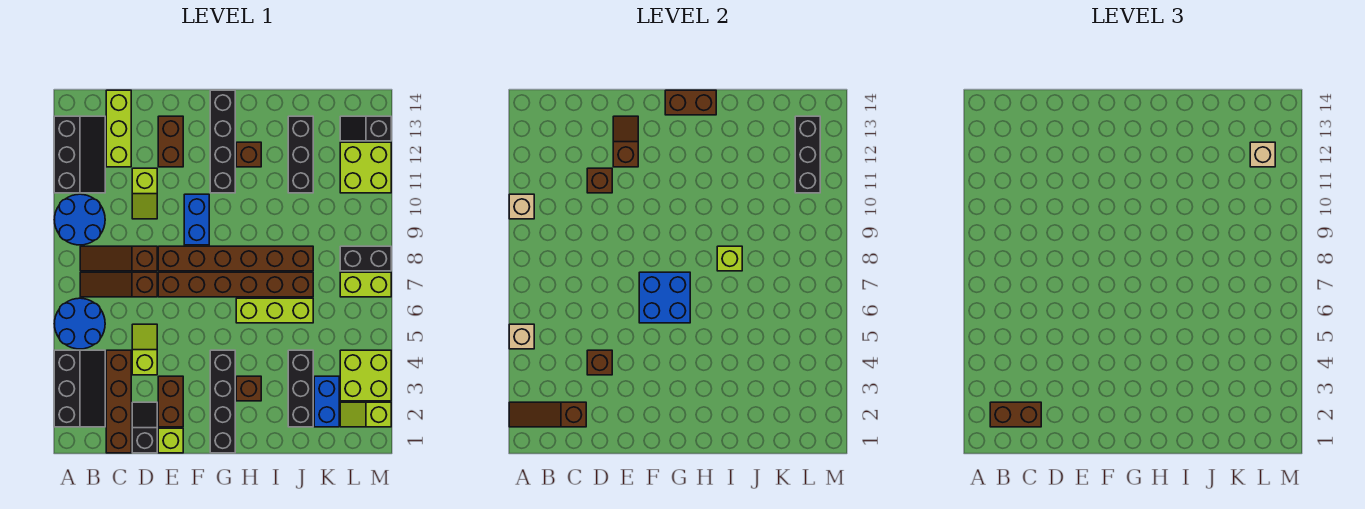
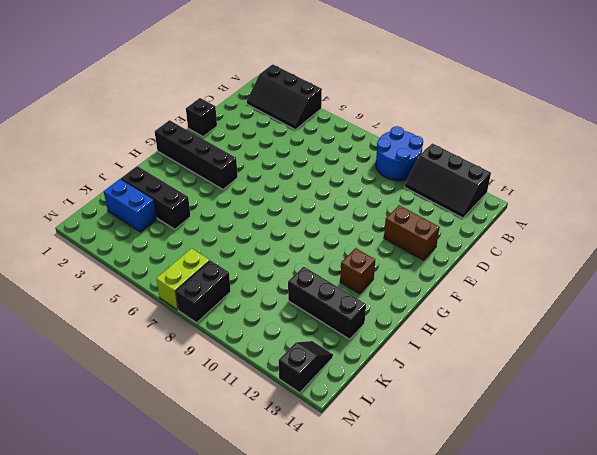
black 1x1 brick [186,98,217,137] -> lime 1x1 brick [158,428,183,453]
none -> blue 2x2 round brick [54,298,105,349]
none -> brown 1x3 slope [80,272,157,297]
none -> brown 1x3 slope [80,246,157,271]
none -> brown 1x4 brick [106,350,131,453]

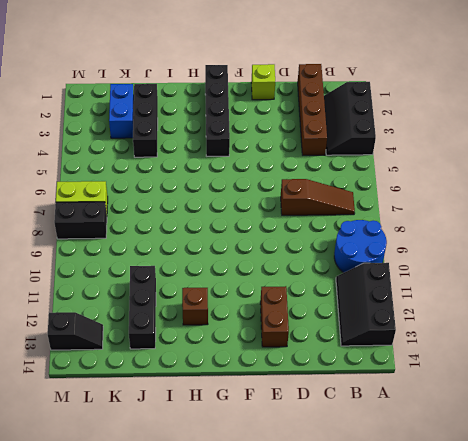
none -> blue 2x2 round brick [54,298,105,349]
none -> brown 1x3 slope [80,246,157,271]
none -> lime 1x3 brick [106,90,131,167]
none -> black 1x2 slope [132,402,157,453]

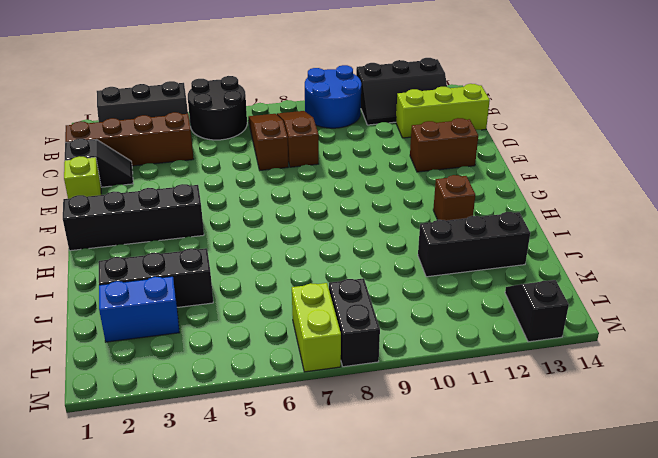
black 2x2 round brick [188,76,247,140] -> blue 2x2 round brick [54,298,105,349]
none -> lime 1x2 slope [132,324,157,375]
none -> lime 1x2 slope [132,168,157,219]
none -> brown 1x2 brick [158,376,183,427]
none -> brown 1x6 brick [158,272,313,297]

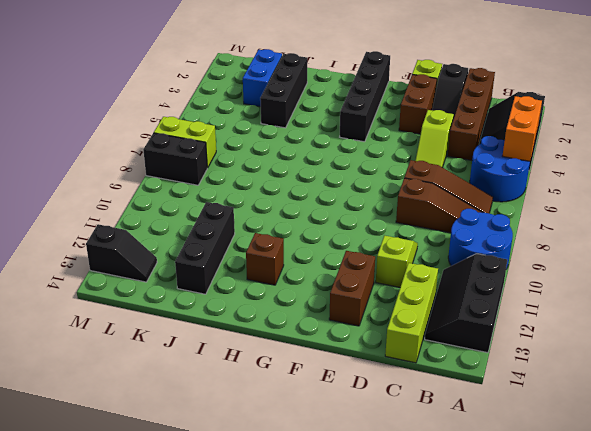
orange 1x2 brick [503,96,542,161] -> tan 1x1 brick [509,324,534,349]
none -> brown 1x6 brick [158,272,313,297]
none -> brown 1x6 brick [158,246,313,271]
none -> blue 1x2 brick [184,194,209,245]
none -> black 1x4 brick [210,90,235,193]

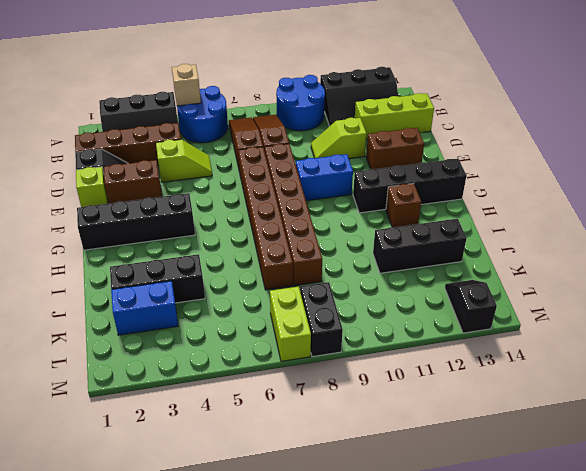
none -> brown 1x1 brick [236,376,261,401]
none -> lime 1x3 brick [236,298,313,323]
none -> lime 1x2 slope [340,402,391,427]
none -> lime 2x2 brick [340,350,391,401]

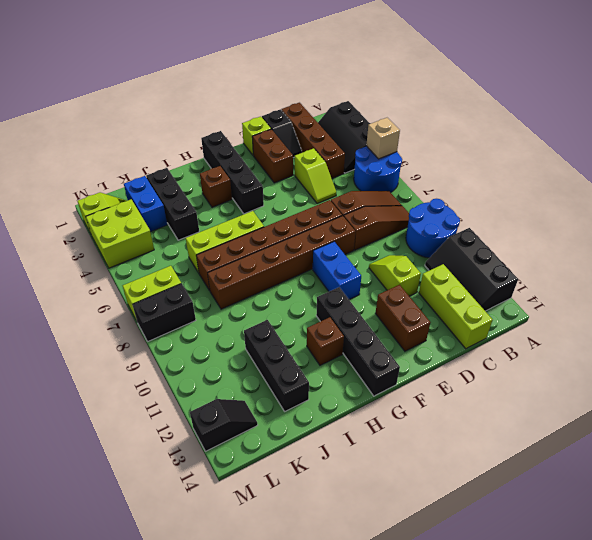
none -> lime 2x2 brick [340,142,391,193]
none -> brown 1x3 slope [509,402,586,427]
none -> tan 1x1 brick [509,194,534,219]
none -> brown 1x1 brick [587,350,612,375]

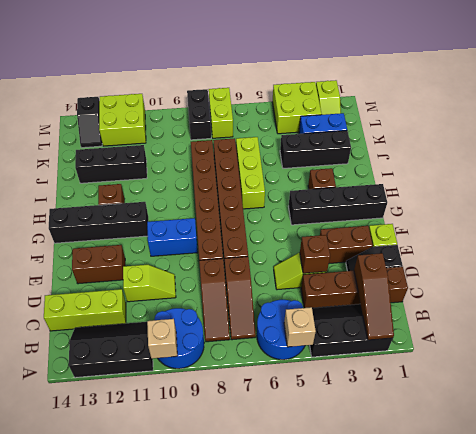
none -> brown 1x1 brick [587,168,612,193]
none -> brown 1x2 slope [613,116,638,167]
none -> blue 2x2 brick [639,272,690,323]
none -> brown 1x2 brick [665,90,716,115]

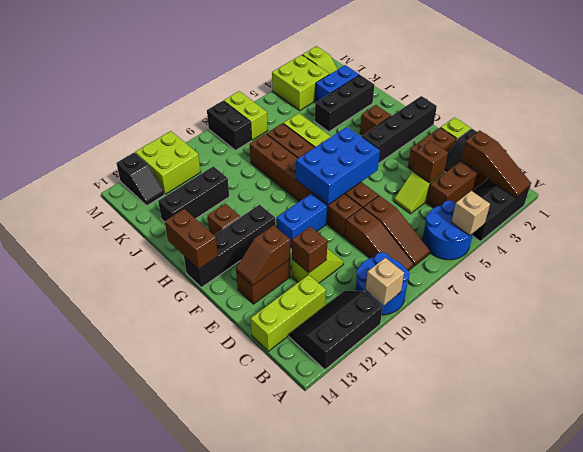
blue 2x3 brick [296,127,380,205] -> blue 2x2 brick [639,272,690,323]
none -> lime 1x1 brick [717,246,742,271]
none -> black 1x3 brick [795,116,820,193]
none -> brown 1x2 brick [990,402,1041,427]
none -> tan 1x1 brick [1250,142,1275,167]

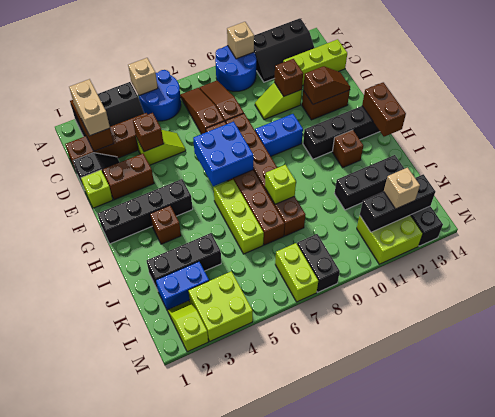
tan 1x2 brick [69,79,110,136] -> brown 1x2 brick [990,402,1041,427]

